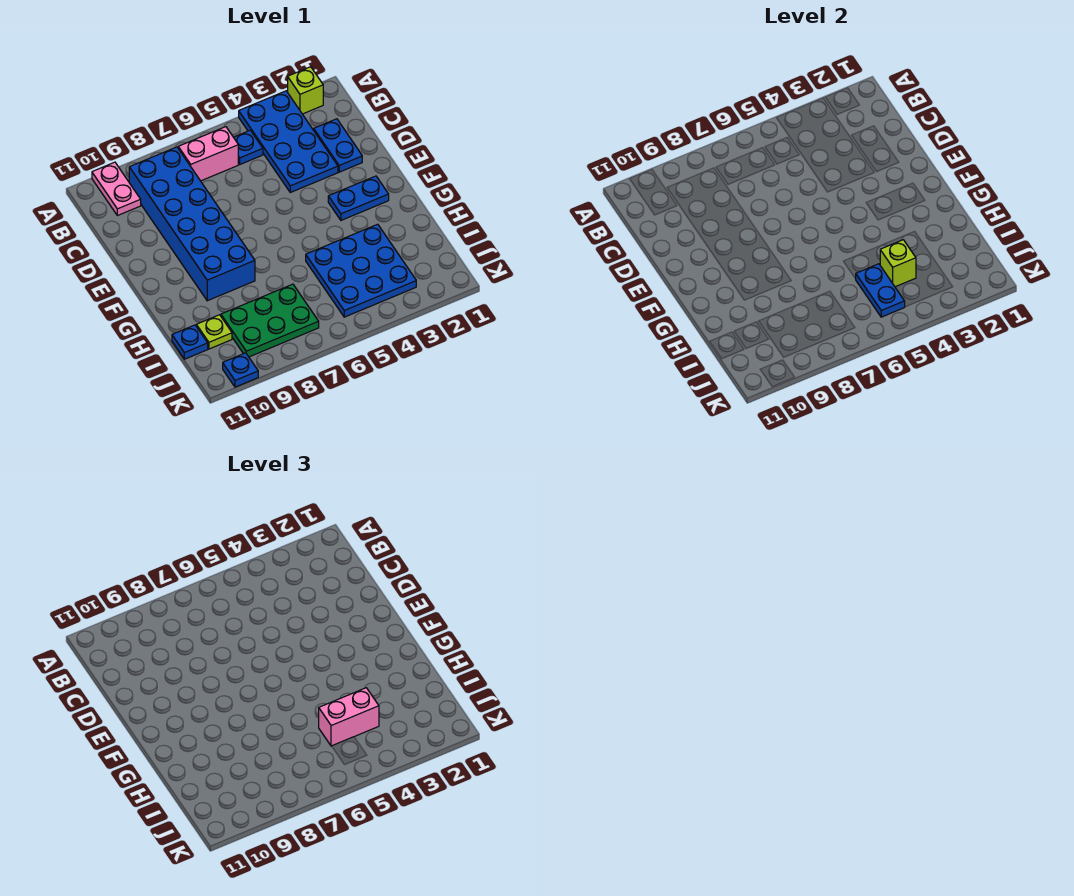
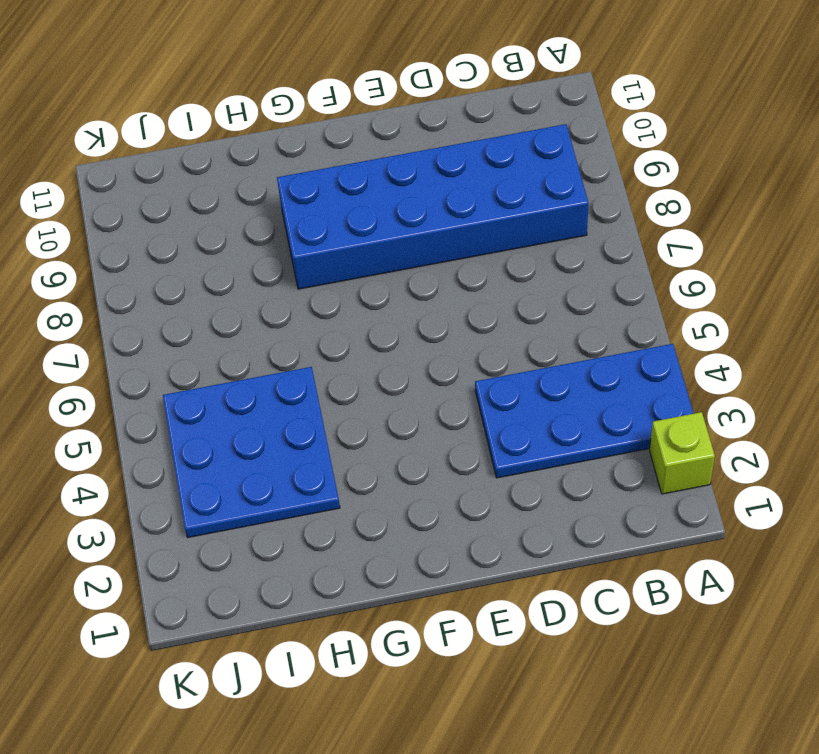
none -> pink 1x2 plate [92,162,141,216]
none -> blue 1x1 plate [234,130,263,164]
none -> pink 1x2 brick [178,127,238,181]

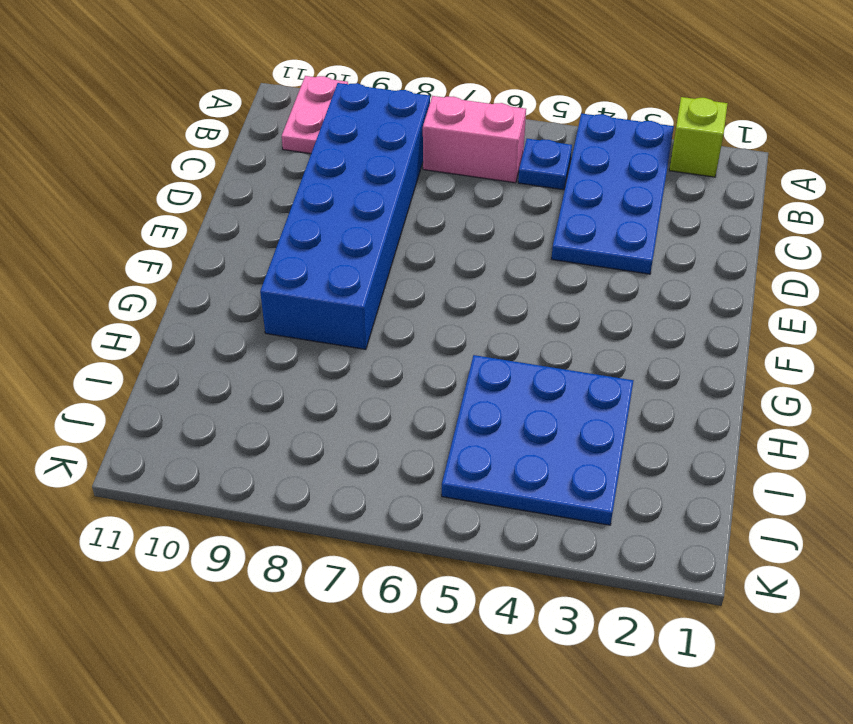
none -> blue 1x2 plate [314,119,362,172]
none -> blue 1x2 plate [328,176,389,220]
none -> green 2x3 plate [221,284,319,357]

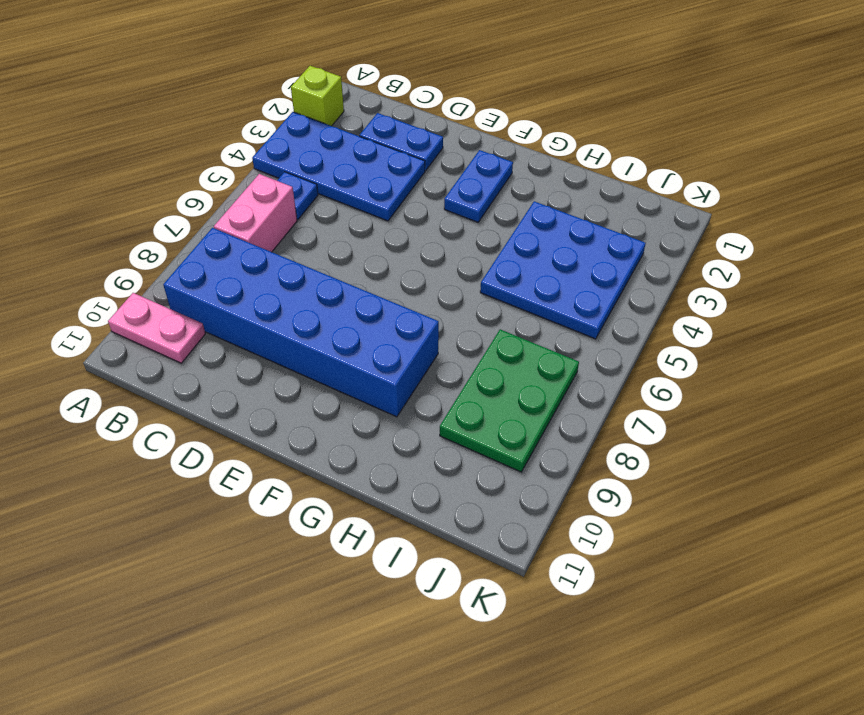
none -> lime 1x1 plate [196,315,232,349]
none -> blue 1x1 plate [172,325,208,359]
none -> blue 1x1 plate [223,353,258,387]

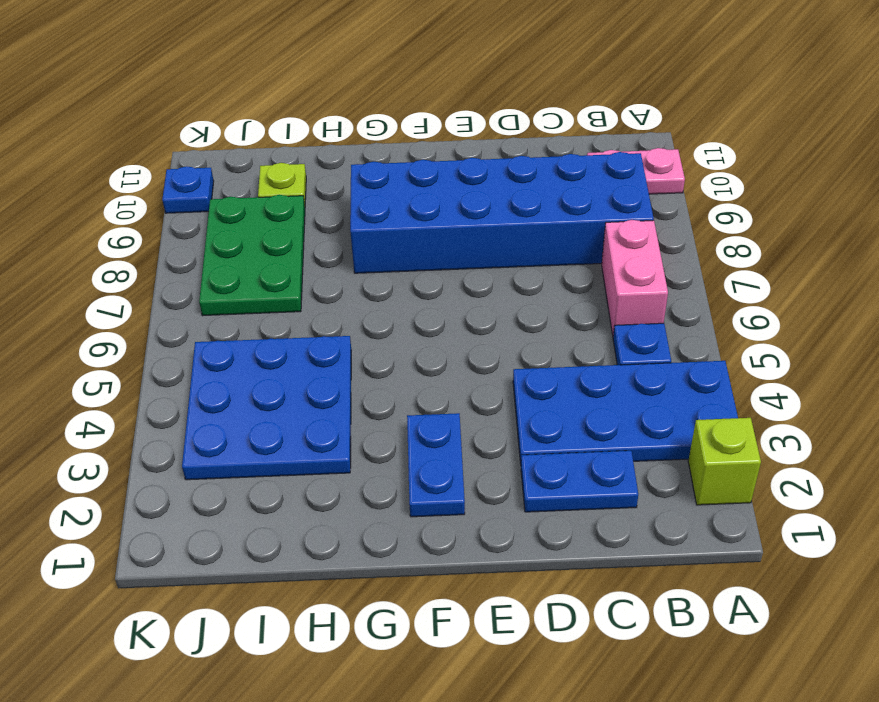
none -> blue 1x1 plate [172,325,208,359]
none -> lime 1x1 brick [880,240,916,287]
none -> blue 1x2 plate [856,264,905,317]

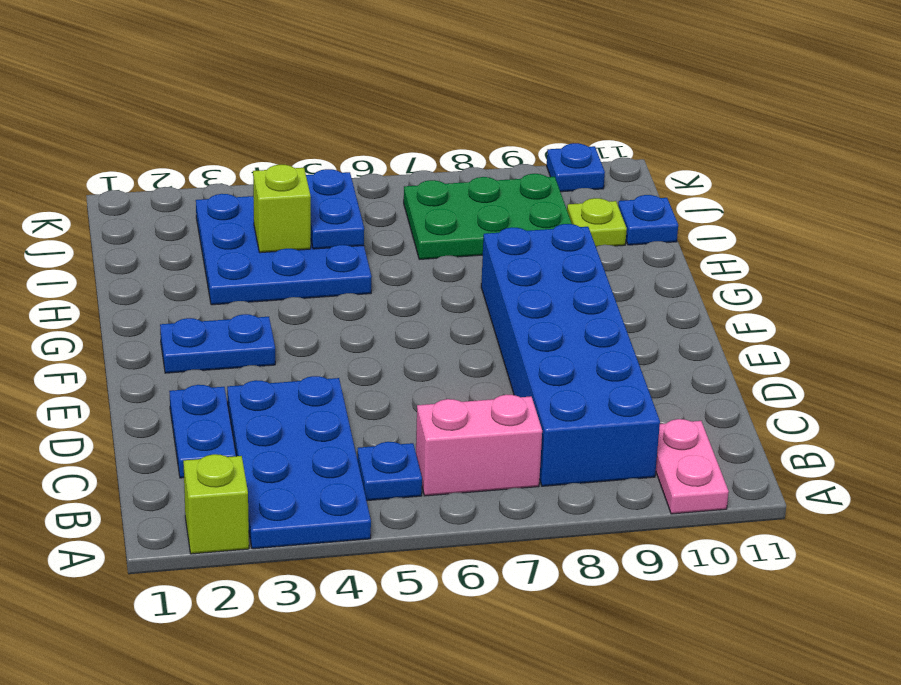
none -> pink 1x2 brick [319,688,379,746]

